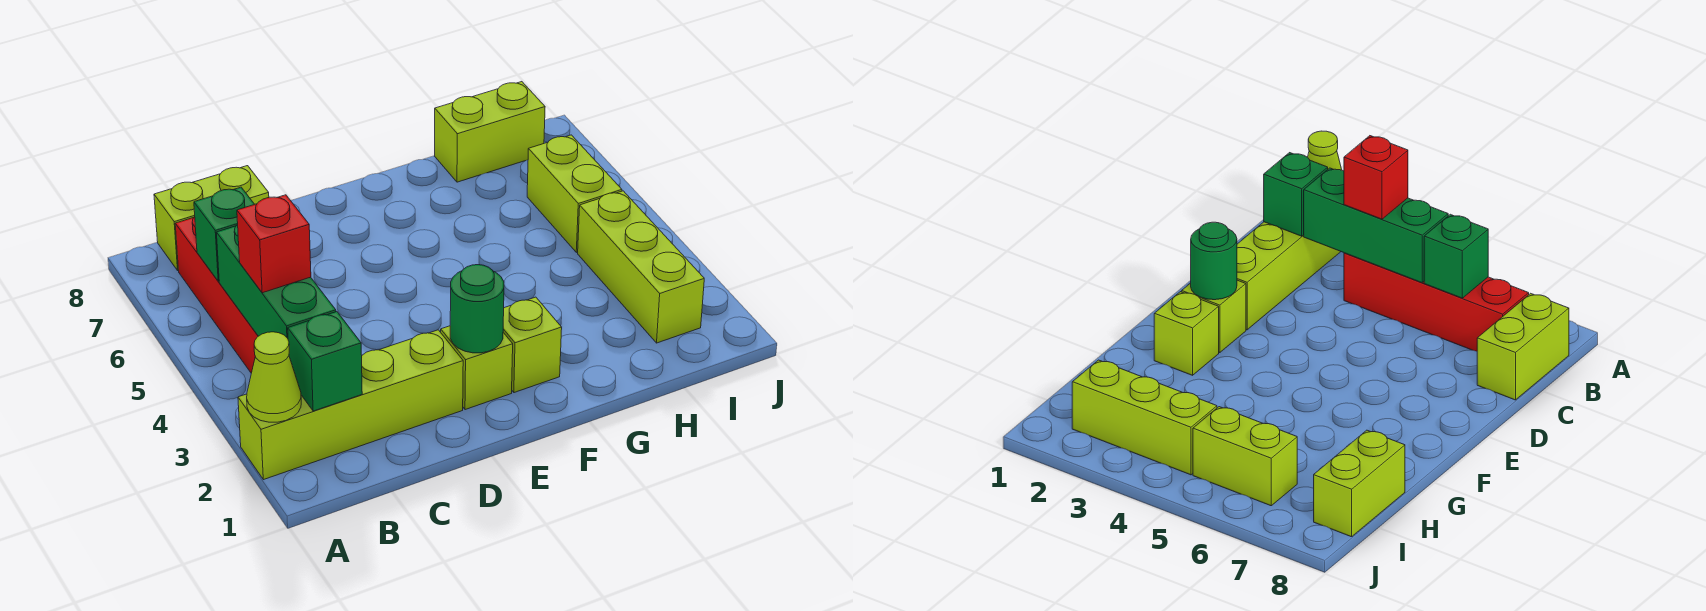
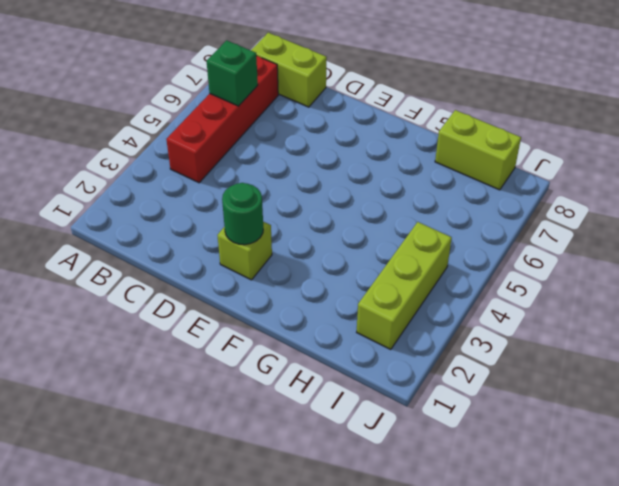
none -> lime 1x4 brick [238,330,463,480]
none -> lime 1x1 brick [503,297,562,393]
none -> lime 1x2 brick [527,135,622,252]

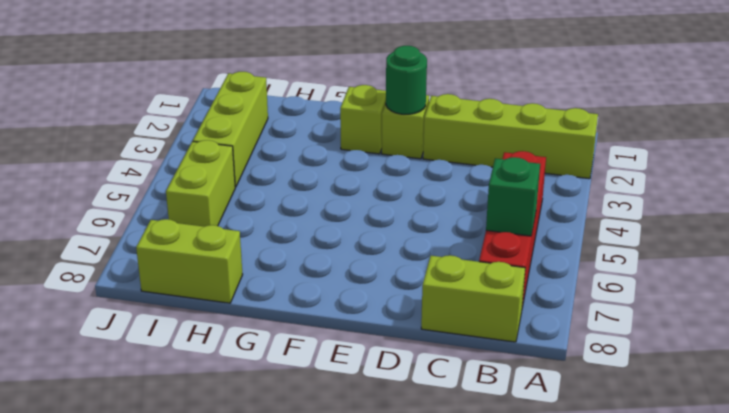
none -> lime 1x1 cone [247,332,301,422]
none -> green 1x1 brick [288,312,362,411]
none -> green 1x3 brick [217,224,336,338]

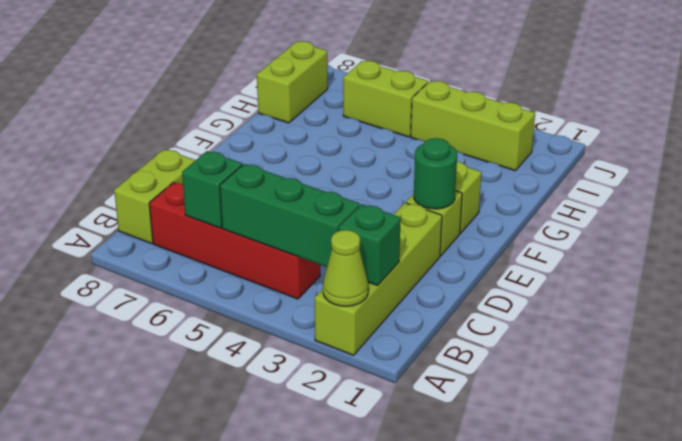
none -> red 1x1 brick [237,195,311,293]

